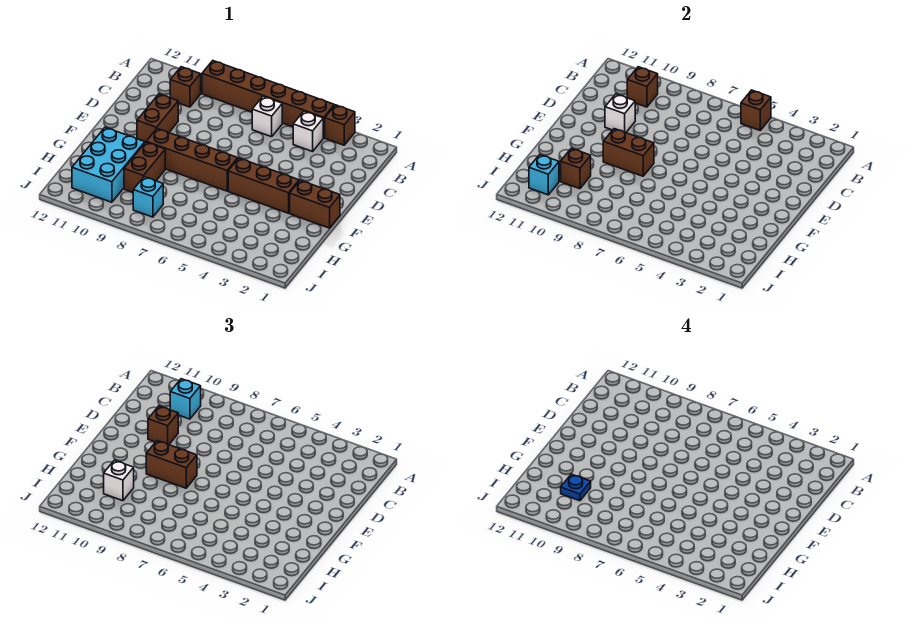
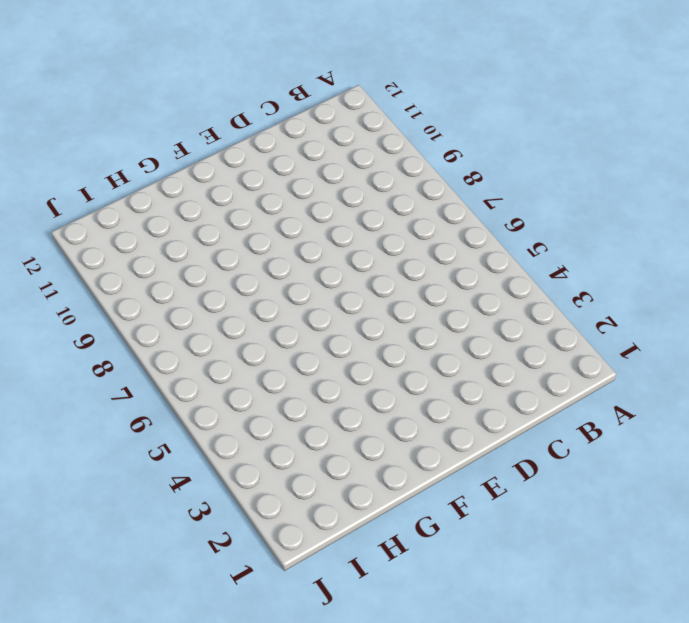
none -> brown 1x1 brick [325,105,355,145]
none -> brown 1x6 brick [202,61,334,138]
none -> white 1x1 brick [293,111,323,151]

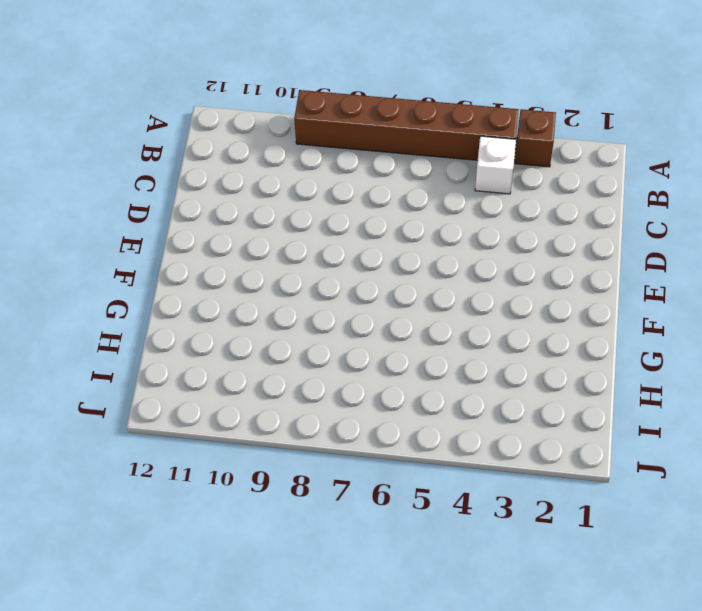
none -> white 1x1 brick [252,96,282,137]
none -> brown 1x1 brick [170,67,201,107]
none -> brown 1x2 brick [137,94,178,142]

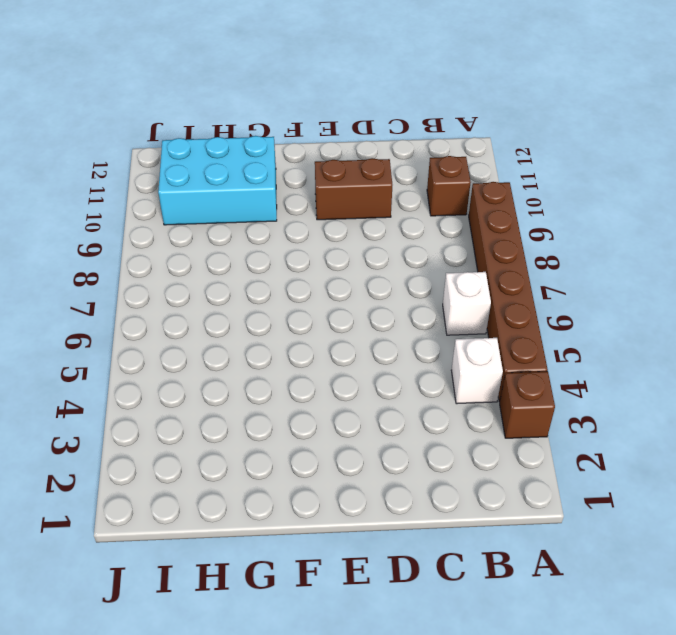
none -> brown 1x2 brick [290,180,340,228]
none -> brown 1x3 brick [228,158,299,213]
none -> brown 1x4 brick [146,129,238,191]

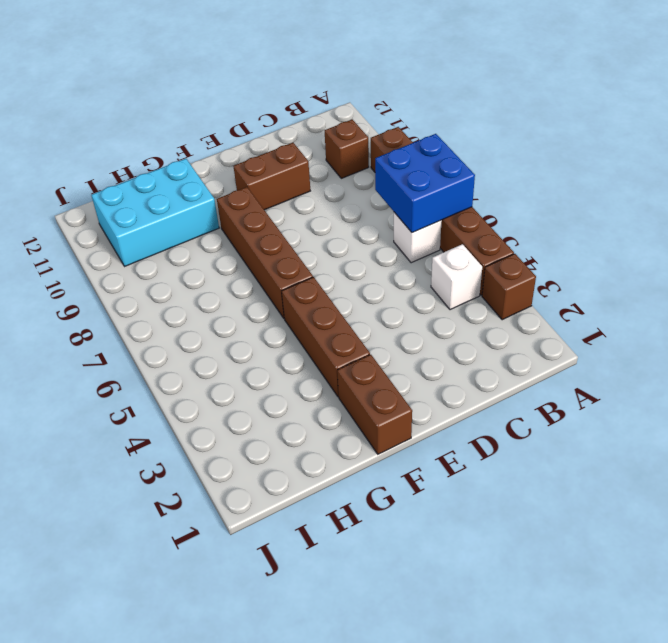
blue 2x2 brick [375,134,475,233] -> none
none -> brown 1x2 brick [124,142,165,192]
none -> cyan 1x1 brick [133,177,163,217]
none -> brown 1x1 brick [741,90,771,130]

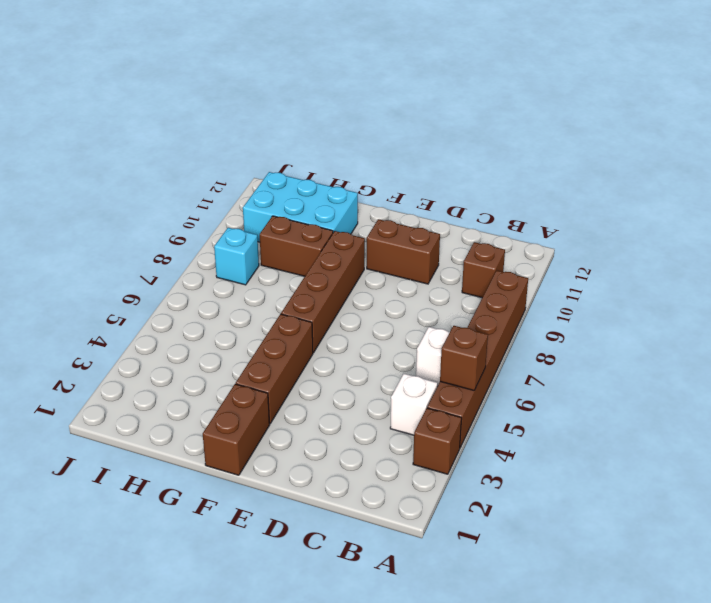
none -> brown 1x1 brick [627,67,658,107]
none -> white 1x1 brick [605,94,635,133]
none -> brown 1x2 brick [603,129,654,176]

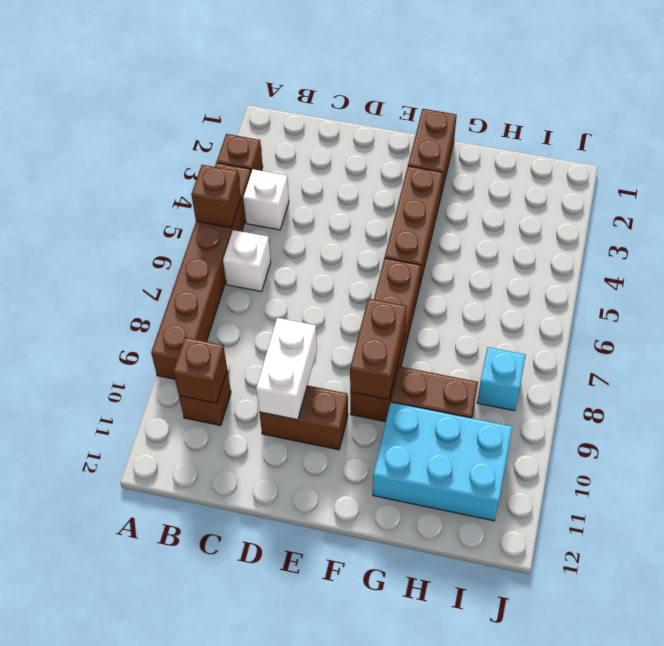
white 1x2 brick [256,318,317,420] -> white 1x1 brick [605,94,635,133]
none -> brown 1x1 brick [561,148,591,189]
none -> cyan 1x1 brick [529,155,559,195]
none -> cyan 1x1 brick [170,379,201,419]

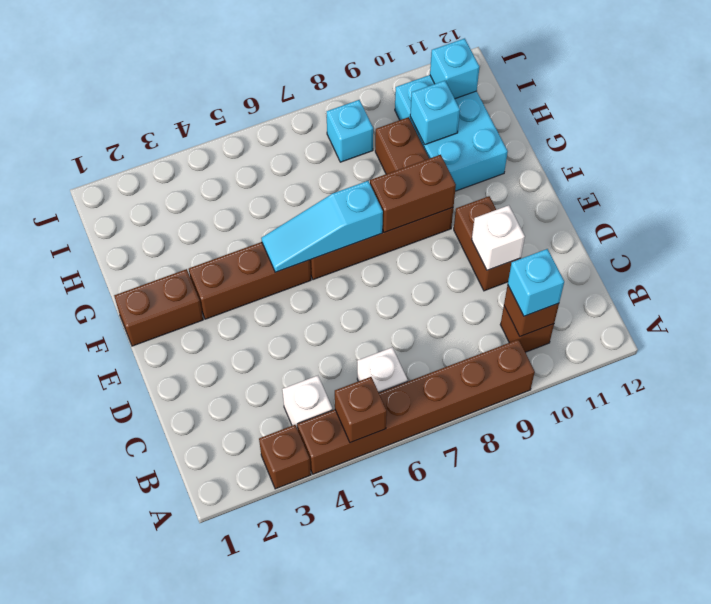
cyan 1x3 slope [261,181,383,272] -> none
cyan 1x1 brick [410,81,460,145] -> brown 1x1 brick [561,148,591,189]
none -> brown 1x1 brick [148,406,178,445]
none -> brown 1x2 brick [146,441,197,488]
none -> white 1x1 brick [104,460,134,501]

